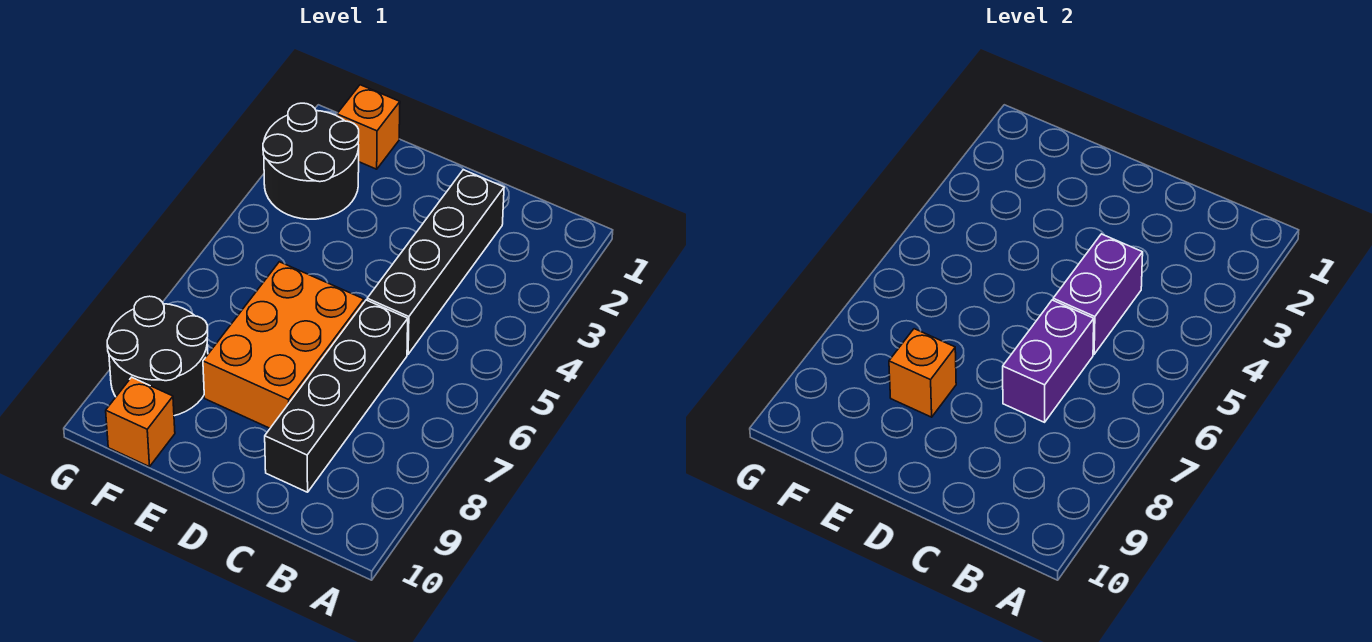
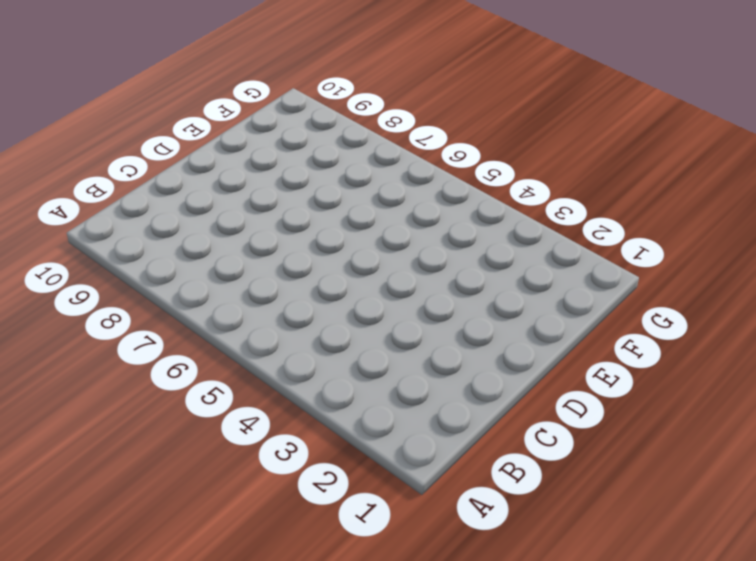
none -> black 1x4 brick [367,170,504,354]
none -> black 1x4 brick [265,300,408,492]

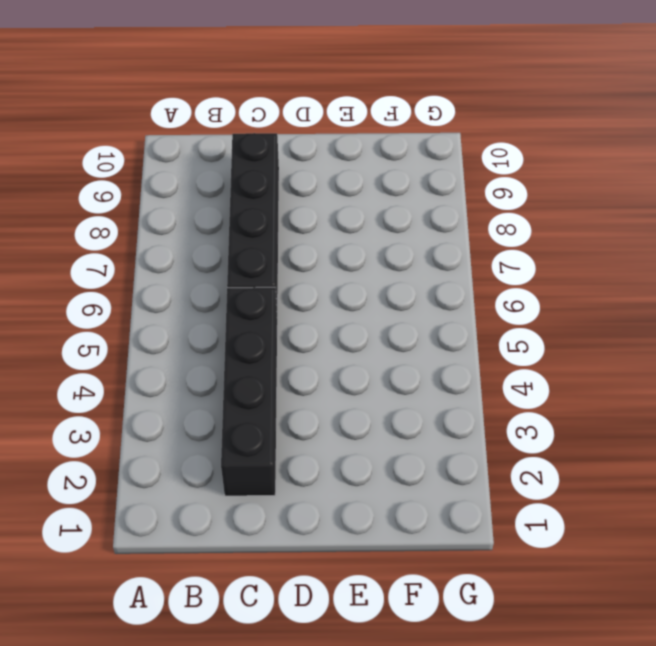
none -> orange 2x3 brick [203,262,364,428]
none -> orange 1x1 brick [337,85,400,169]

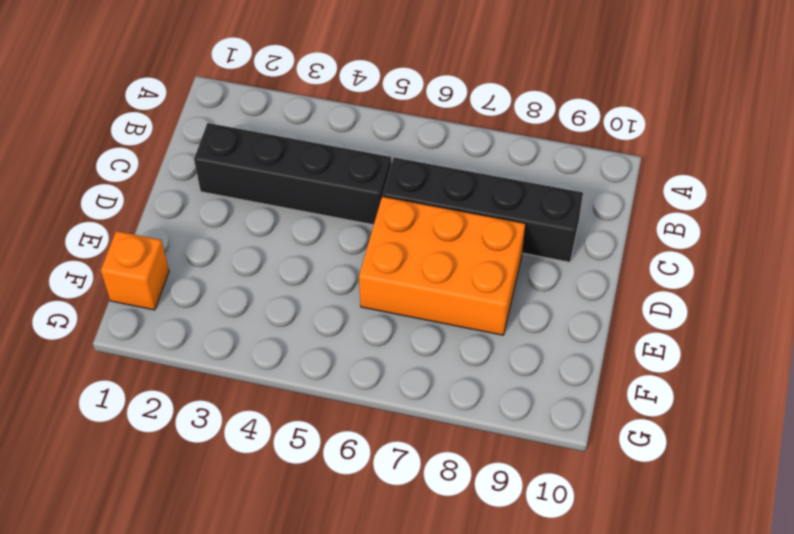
none -> black 2x2 round brick [263,103,359,219]
none -> black 2x2 round brick [107,296,208,416]

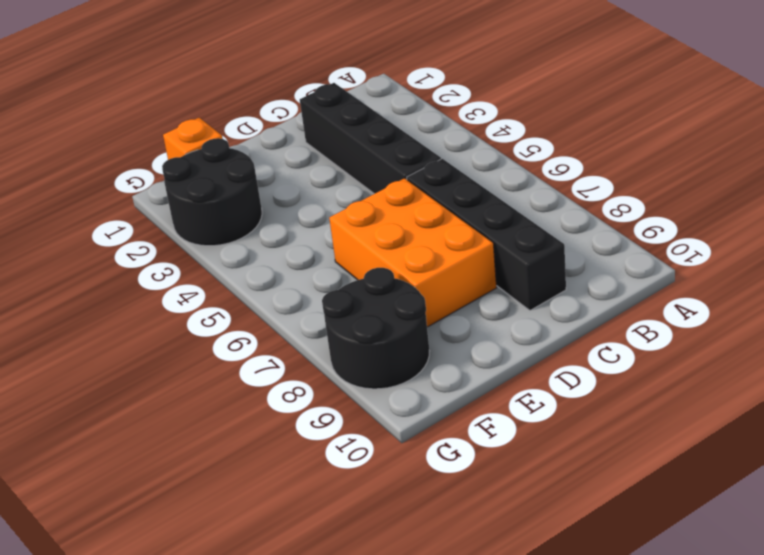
none -> orange 1x1 brick [106,377,175,467]
none -> purple 1x2 brick [1053,234,1143,354]

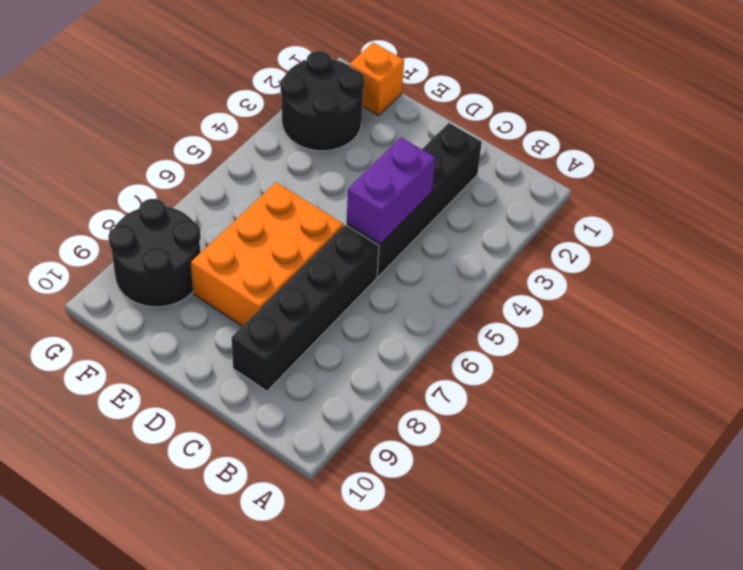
none -> orange 1x1 brick [106,377,175,467]
none -> purple 1x2 brick [1003,300,1094,422]

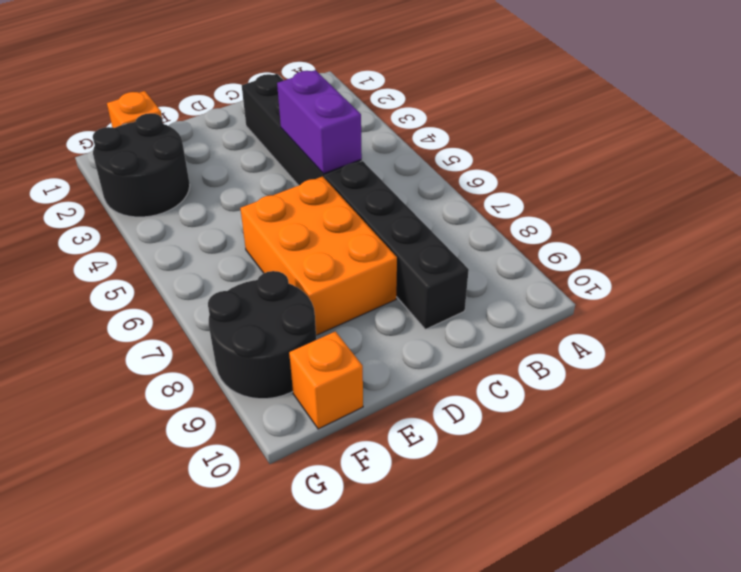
none -> purple 1x2 brick [1003,300,1094,422]
none -> orange 1x1 brick [889,329,956,417]

